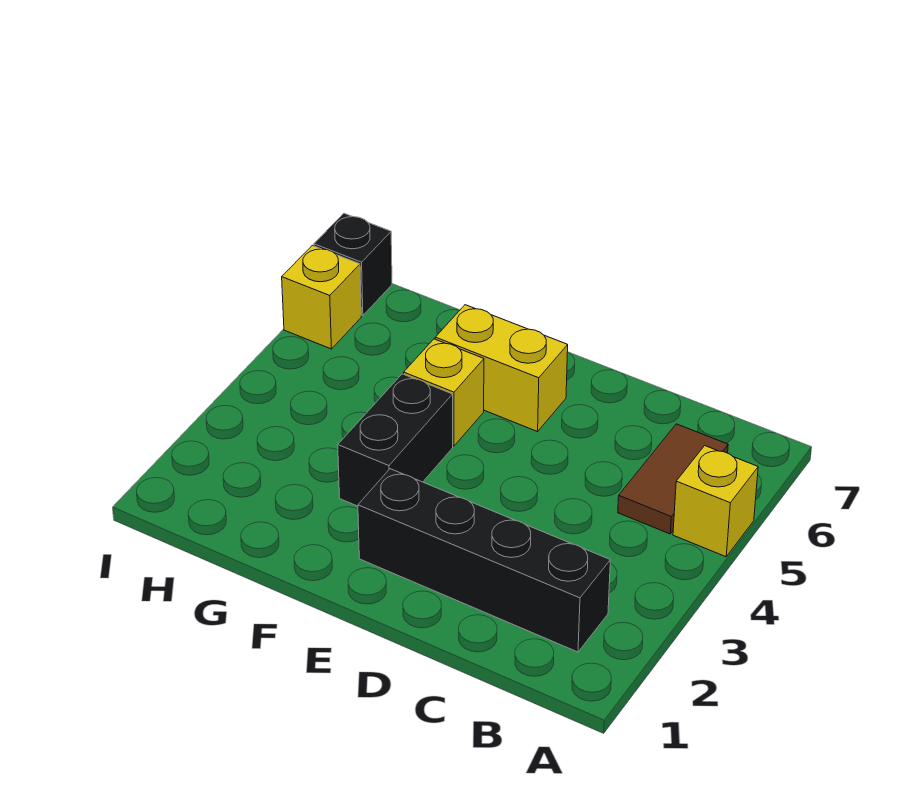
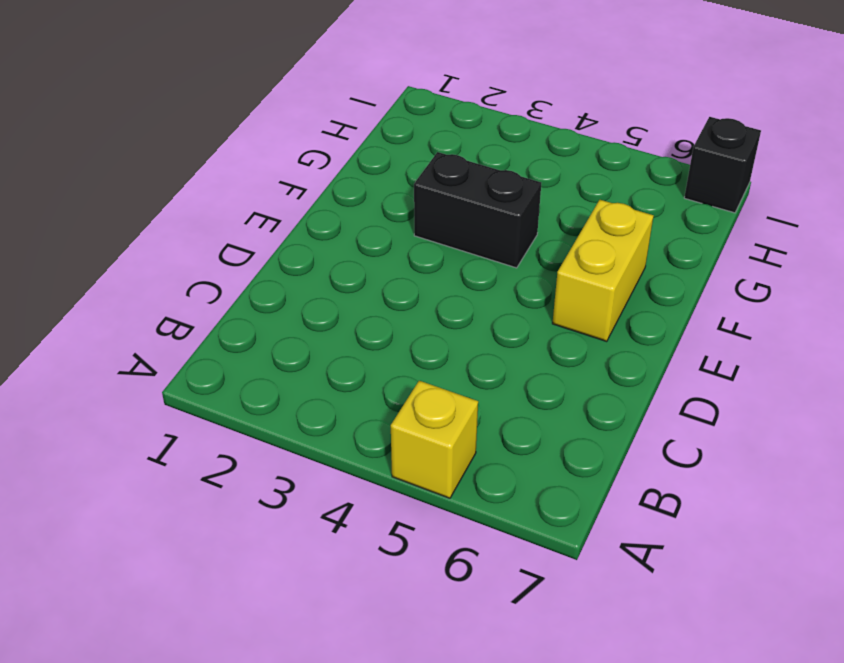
none -> black 1x4 brick [358,469,610,652]
none -> brown 1x2 tile [618,424,728,534]

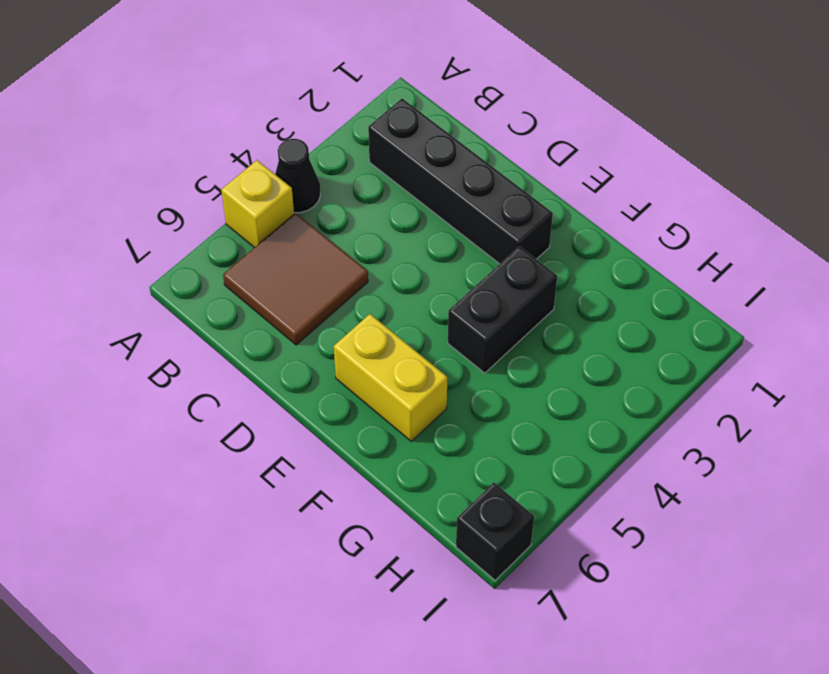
black 1x1 cone [275,139,321,213] -> none
brown 2x2 tile [223,213,368,345] -> brown 1x2 tile [618,424,728,534]
none -> yellow 1x1 brick [404,339,484,446]
none -> yellow 1x1 brick [282,245,361,349]

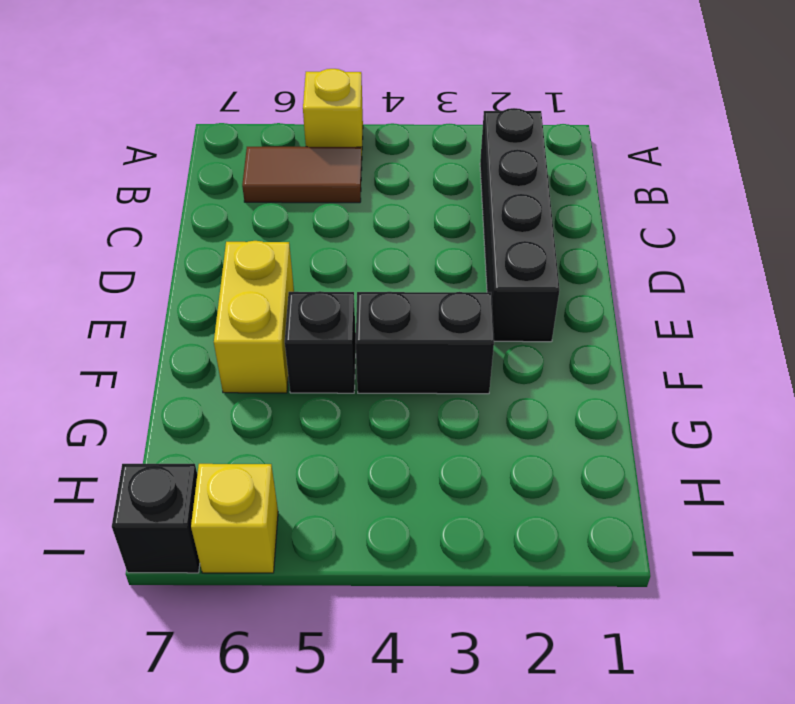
black 1x1 brick [285,291,356,393] -> yellow 1x1 brick [404,339,484,446]

